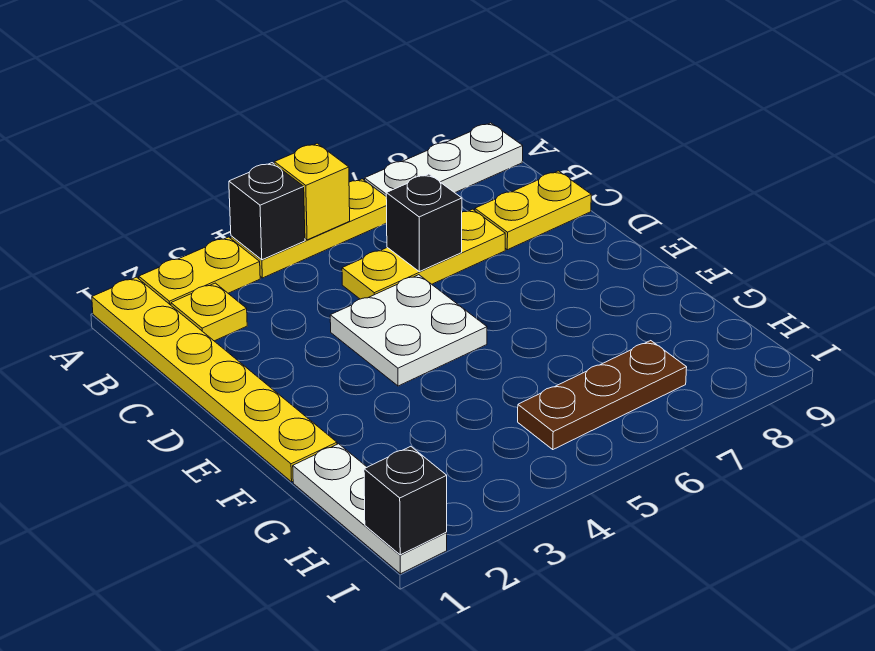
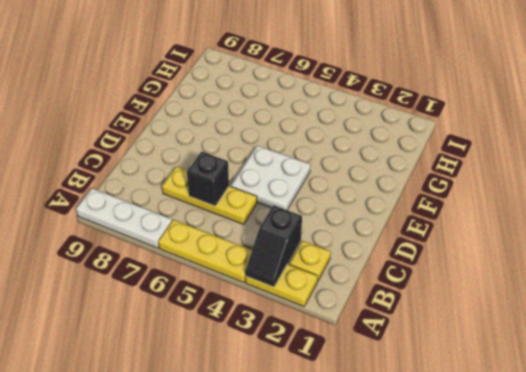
black 1x2 slope [245,205,302,287] -> none
none -> yellow 1x6 plate [92,277,337,482]
none -> yellow 1x2 plate [475,171,591,250]
none -> white 1x3 plate [293,444,447,574]

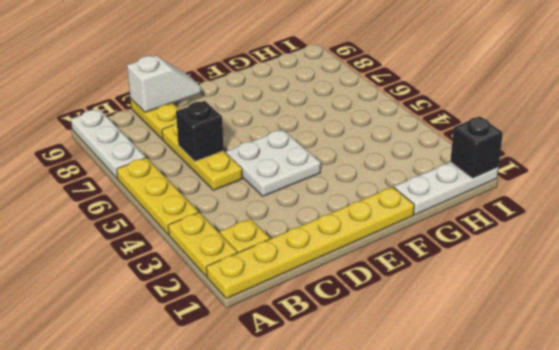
white 1x2 slope [127,56,201,112] -> none
none -> brown 1x3 plate [518,341,687,449]
none -> black 1x1 brick [229,163,305,260]
none -> yellow 1x1 brick [274,143,350,240]

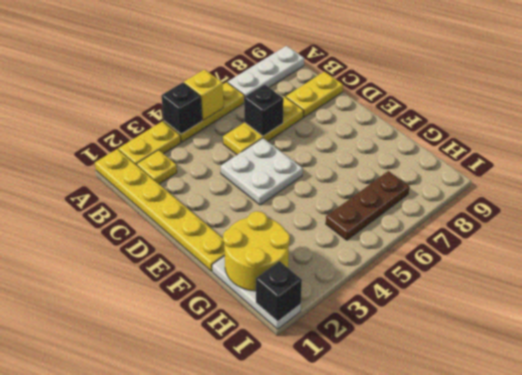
yellow 2x2 round brick [223,211,290,291] -> none

